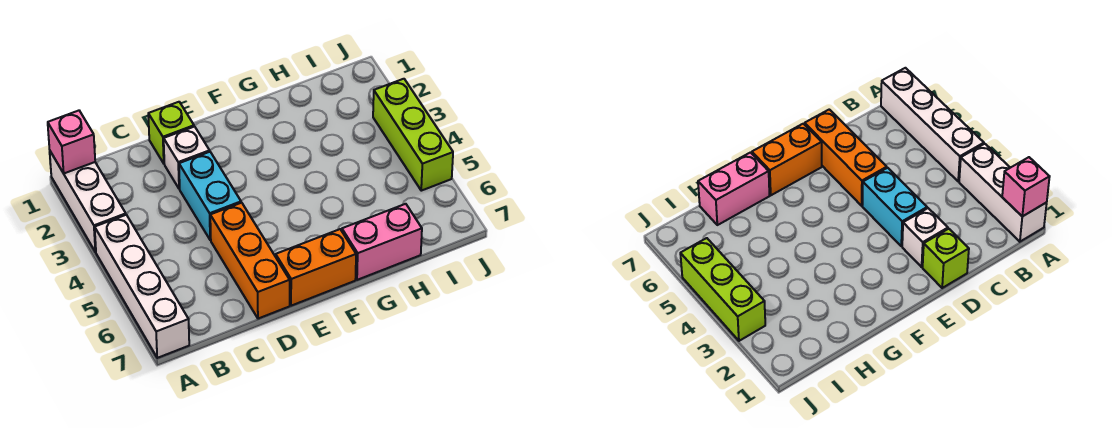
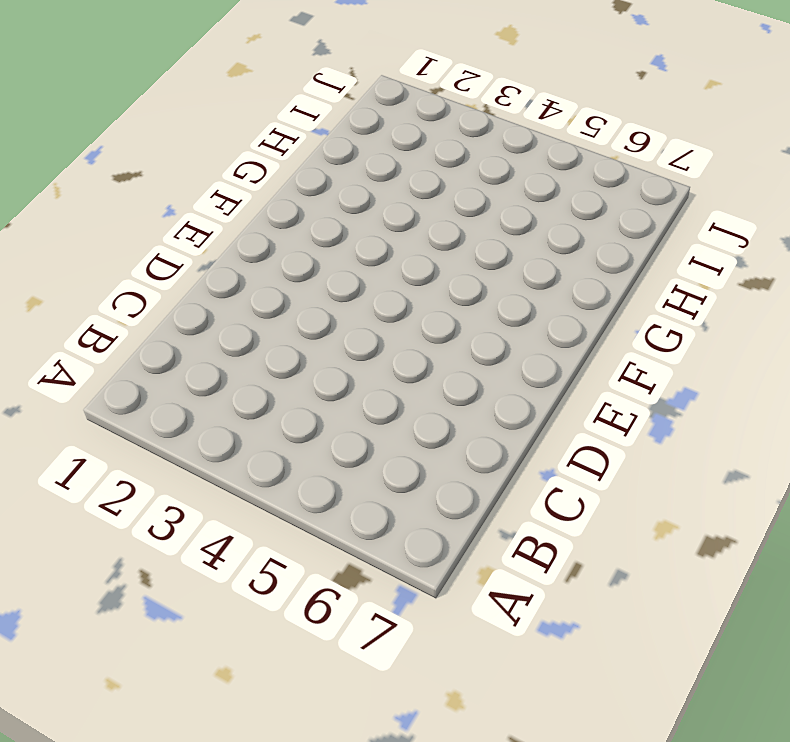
none -> white 1x3 brick [50,152,126,252]
none -> white 1x4 brick [95,215,189,358]

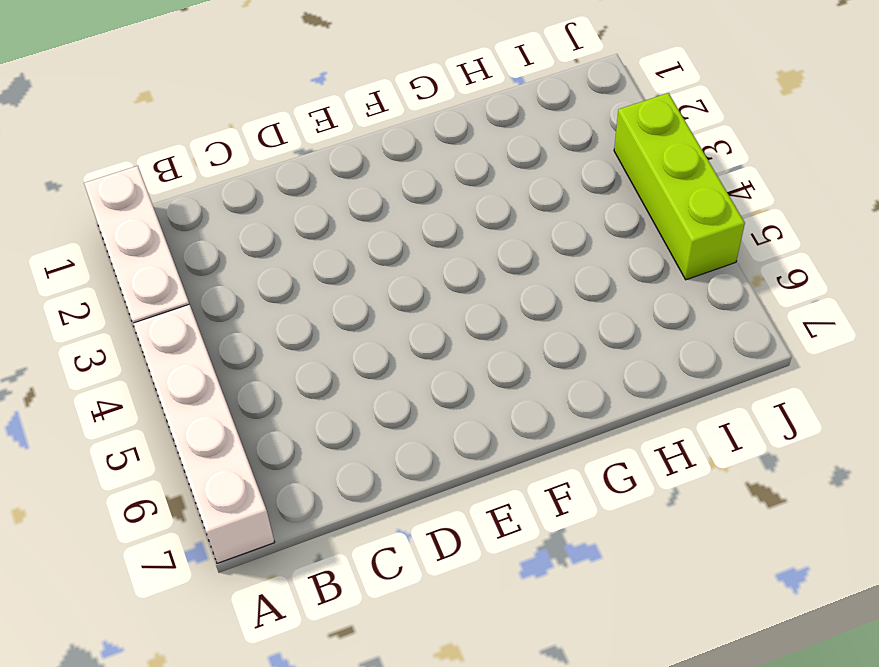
none -> lime 1x1 brick [148,102,194,163]
none -> white 1x1 brick [164,127,210,189]

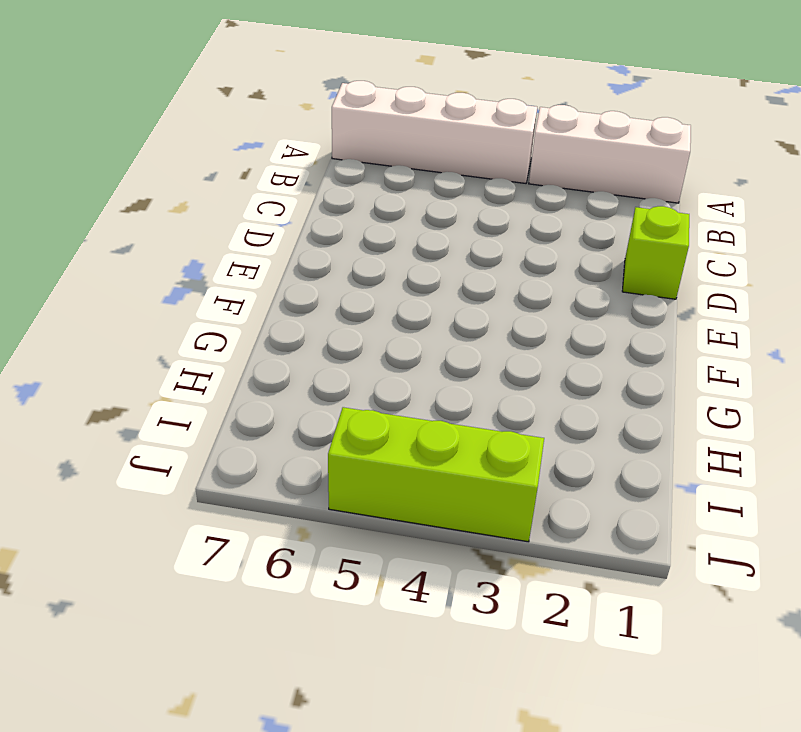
none -> white 1x1 brick [164,127,210,189]
none -> cyan 1x2 brick [179,152,241,240]

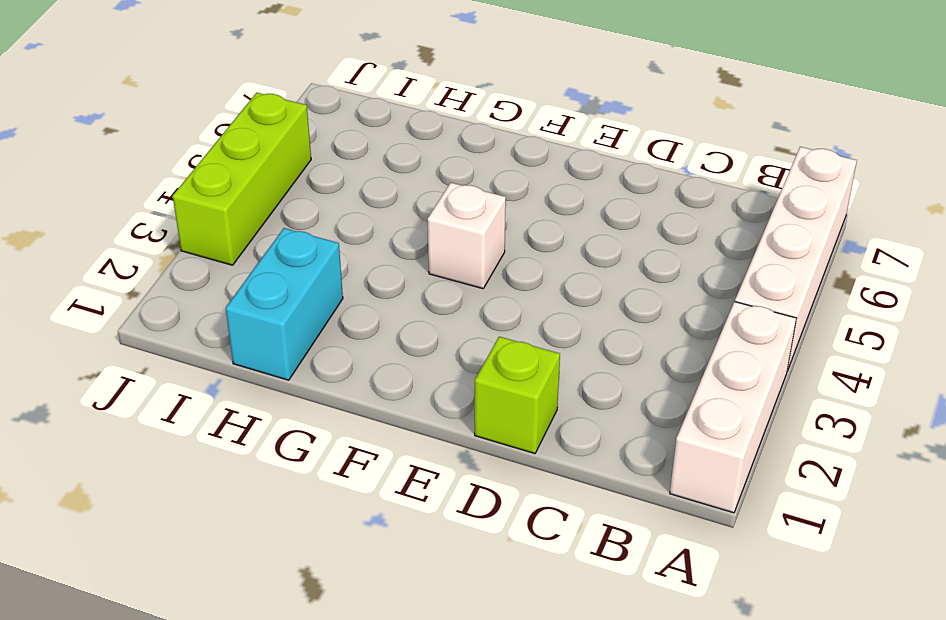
white 1x1 brick [428,183,506,289] -> white 1x1 brick moved to [164,127,210,189]
cyan 1x2 brick [226,228,343,380] -> cyan 1x2 brick moved to [179,152,241,240]
none -> orange 1x3 brick [210,203,290,319]
none -> orange 1x2 brick [276,229,356,306]

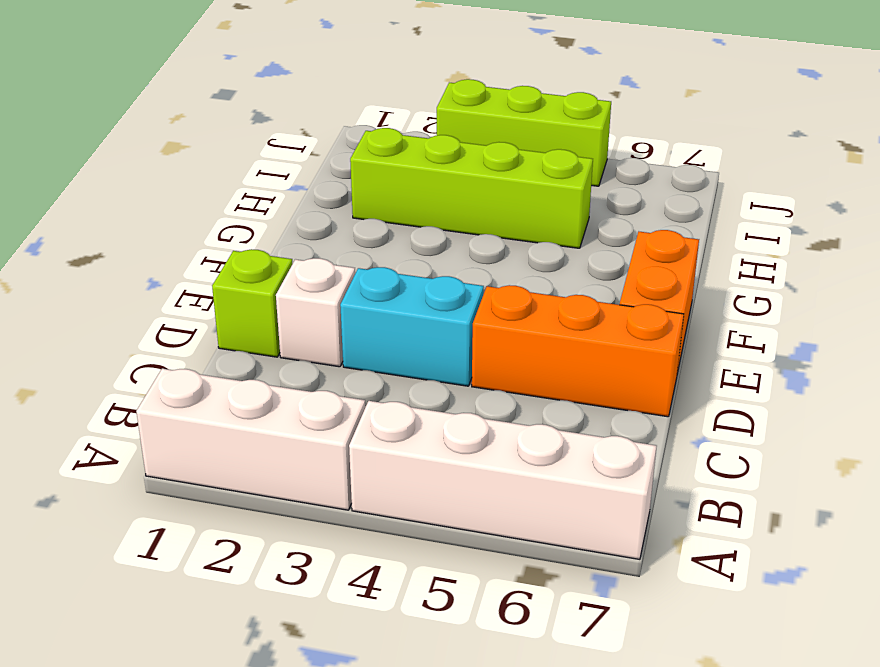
lime 1x4 brick [350,128,593,248] -> none
none -> pink 1x2 brick [342,204,422,280]
none -> pink 1x1 brick [48,111,95,173]

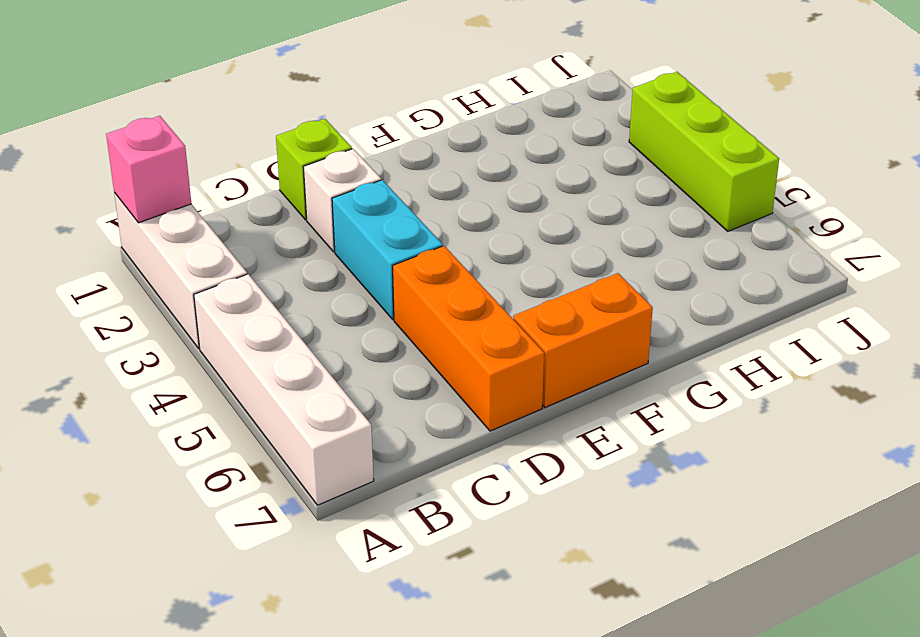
none -> pink 1x2 brick [342,204,422,280]

